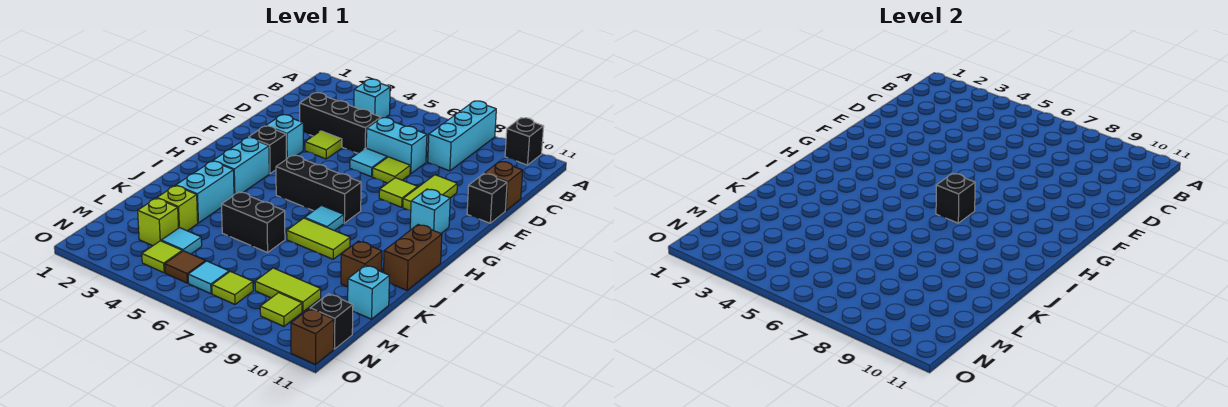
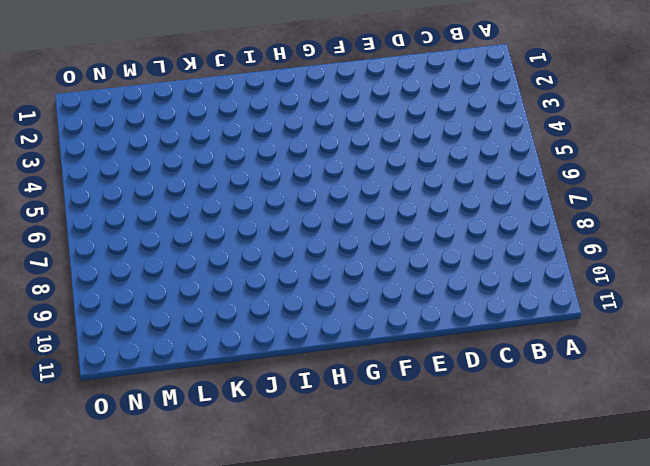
none -> cyan 1x3 brick [428,101,496,171]
none -> black 1x1 brick [505,118,544,165]
none -> cyan 1x1 brick [354,79,390,118]
none -> black 1x3 brick [300,93,381,153]

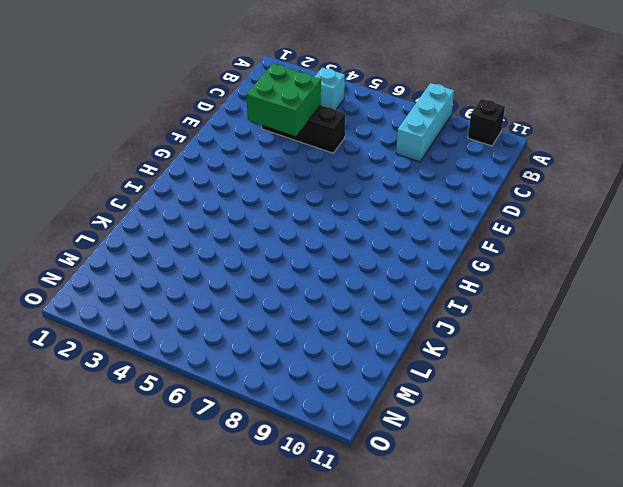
green 2x2 brick [247,64,321,136] -> none
none -> cyan 1x2 brick [366,118,427,174]
none -> brown 1x1 brick [484,161,523,211]
none -> lime 1x1 tile [305,131,342,159]
none -> cyan 1x1 tile [350,148,387,177]

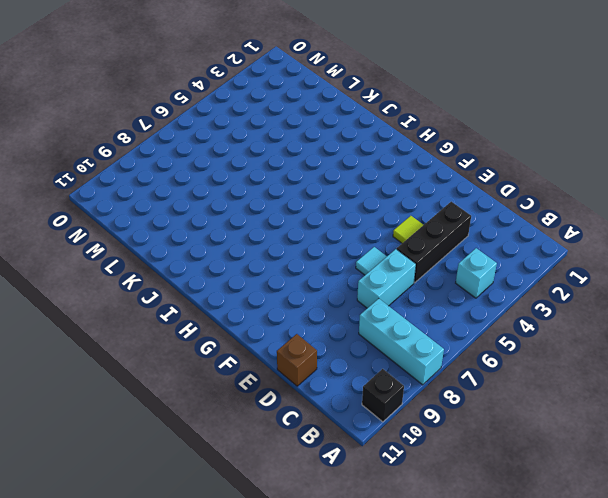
none -> lime 1x1 tile [373,157,410,183]
none -> lime 1x2 tile [403,175,457,210]
none -> black 1x1 brick [467,174,507,223]
none -> cyan 1x1 brick [266,115,303,159]

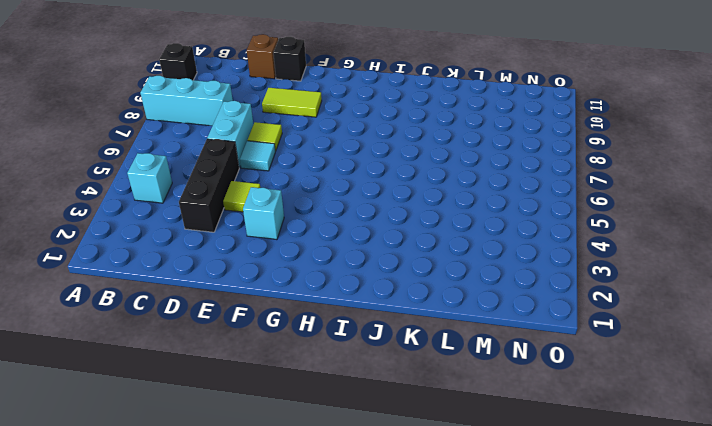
none -> lime 1x1 tile [379,178,418,207]
none -> black 1x1 brick [249,126,286,174]
none -> cyan 1x1 brick [410,189,450,233]
none -> cyan 1x2 brick [213,138,269,194]

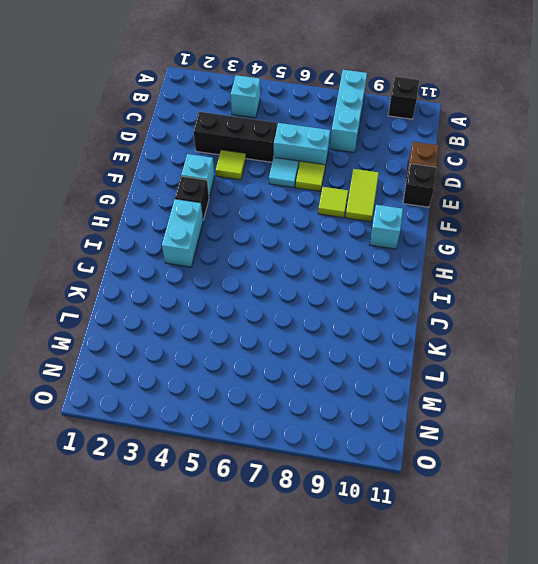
none -> black 1x3 brick [276,155,361,223]
none -> cyan 1x1 tile [305,205,344,231]
none -> brown 1x2 brick [384,225,442,290]
none -> cyan 1x2 brick [176,161,234,223]

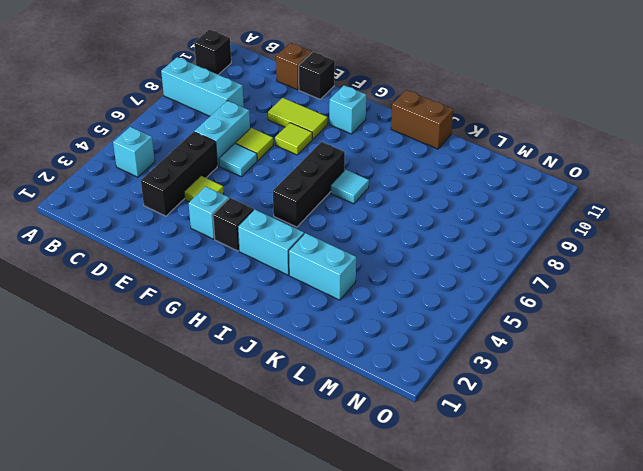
none -> lime 1x2 tile [287,218,350,259]
none -> black 1x2 brick [222,192,285,253]
none -> brown 1x1 brick [341,241,382,287]
none -> lime 1x1 brick [157,186,198,231]

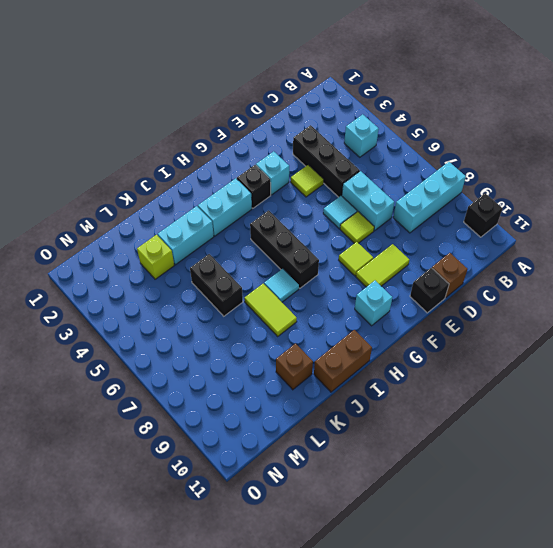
none -> cyan 1x1 brick [348,265,390,319]
none -> lime 1x1 brick [138,198,178,246]
none -> cyan 1x1 tile [161,228,202,254]
none -> lime 1x2 tile [255,268,321,312]

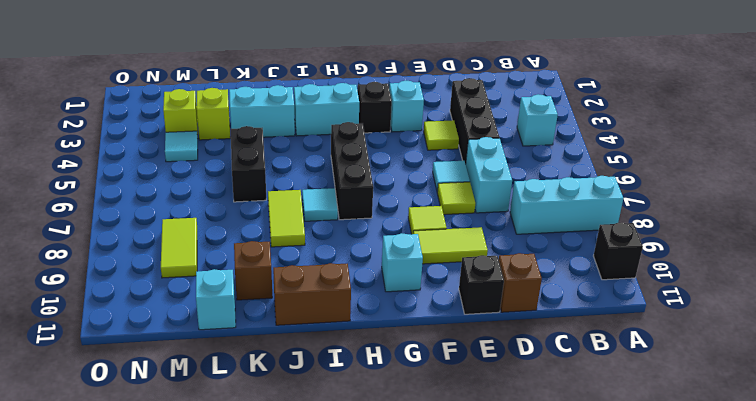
none -> lime 1x1 tile [142,241,182,273]
none -> brown 1x1 tile [165,251,206,283]
none -> cyan 1x1 tile [188,261,229,294]
none -> lime 1x1 tile [212,271,253,304]

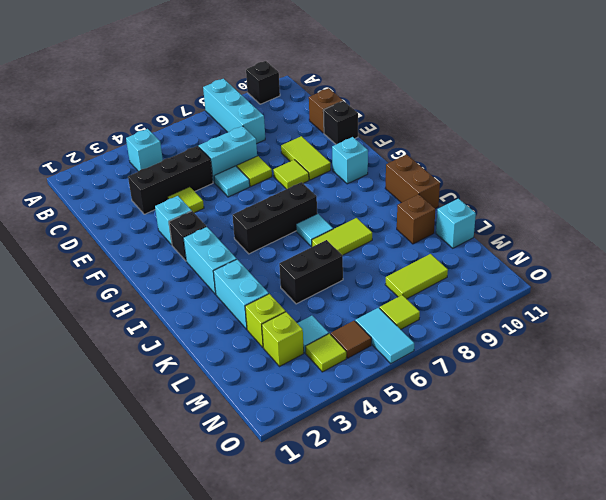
cyan 1x2 tile [355,308,414,364] -> cyan 1x1 tile [188,261,229,294]
none -> lime 1x1 tile [260,293,302,326]
none -> black 1x1 brick [310,294,353,349]
none -> brown 1x1 brick [291,309,334,364]
none -> black 1x1 brick [936,173,975,223]

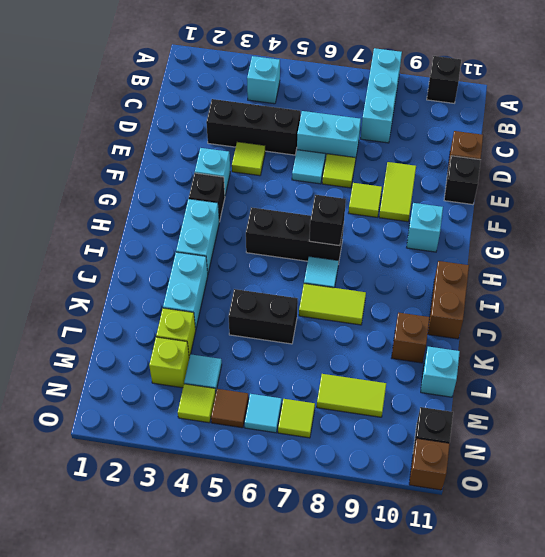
none -> lime 1x1 tile [260,293,302,326]

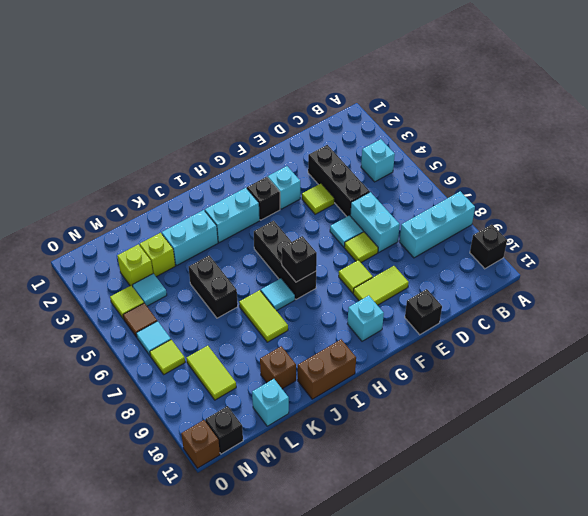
none -> brown 1x1 brick [484,161,523,211]
none -> lime 1x1 tile [260,293,302,326]

